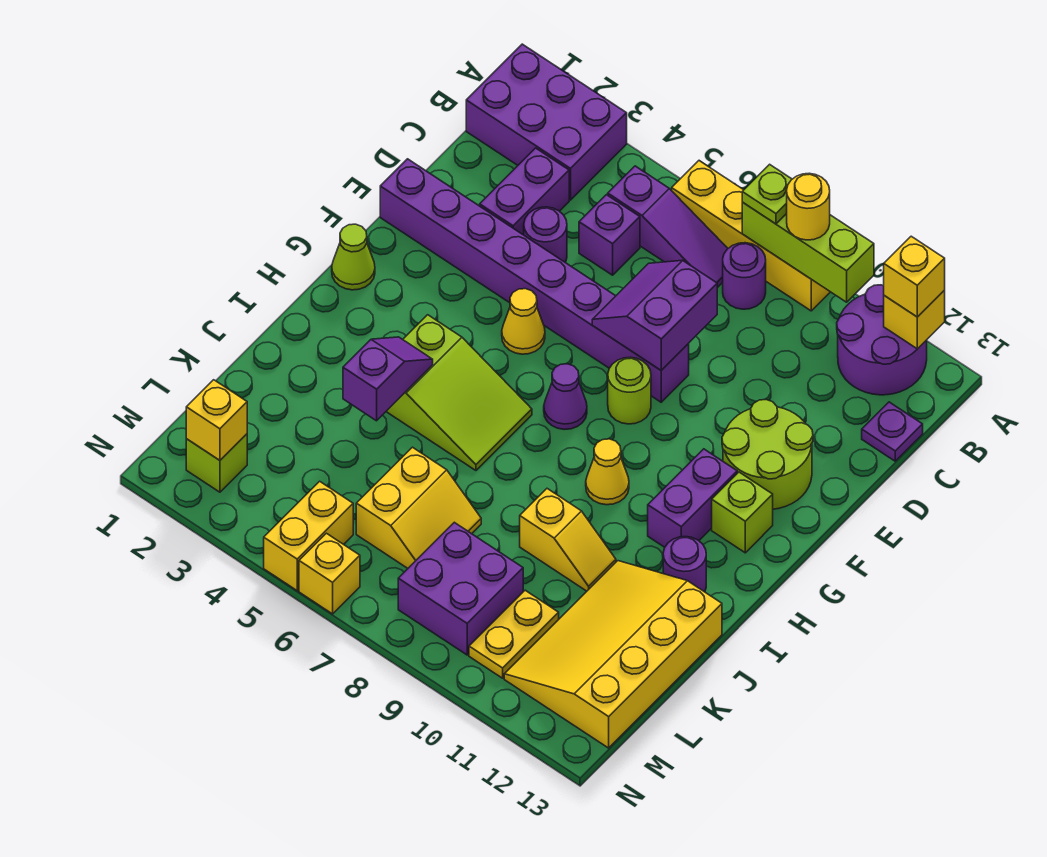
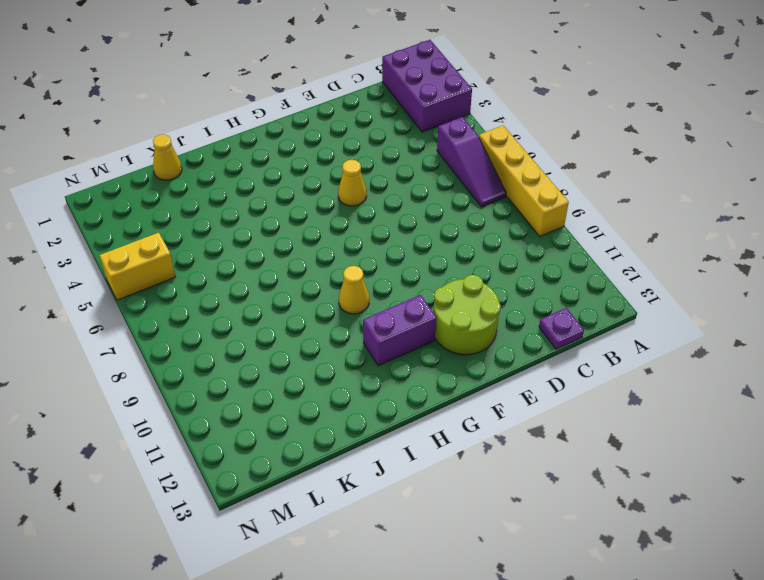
yellow 1x1 cone [153,134,182,180] -> none
none -> purple 2x2 round brick [837,285,927,395]
none -> purple 1x1 round brick [723,243,766,309]
none -> purple 1x2 brick [480,148,569,235]
none -> purple 1x1 brick [579,195,640,275]

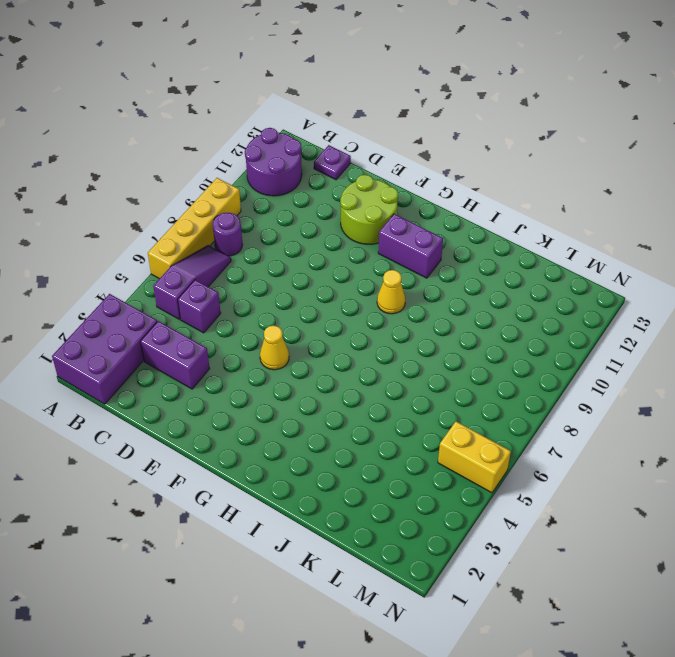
none -> purple 1x1 round brick [524,207,567,263]
none -> purple 1x8 brick [380,159,689,402]
none -> lime 1x1 round brick [608,357,651,424]
none -> lime 1x1 cone [332,224,375,290]

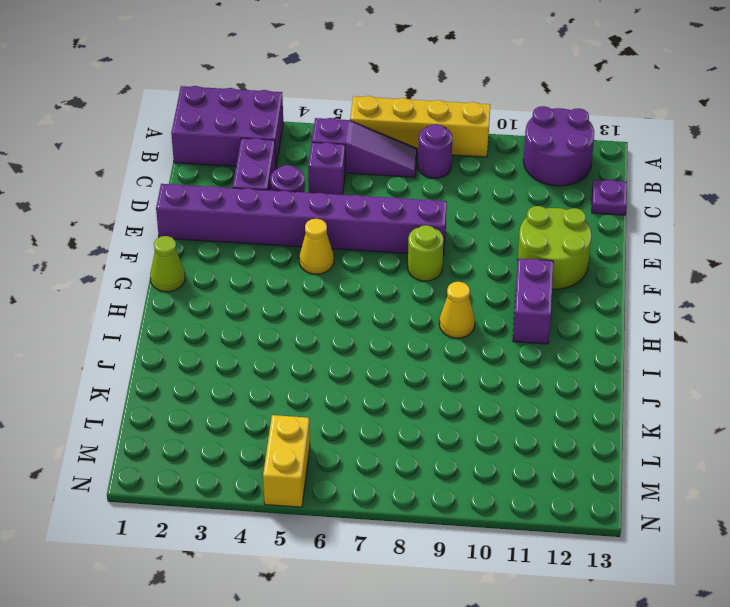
none -> purple 1x1 cone [544,364,587,430]
none -> lime 1x1 brick [712,472,773,553]
none -> lime 2x3 slope [386,315,532,470]
none -> purple 1x1 round brick [663,537,706,592]

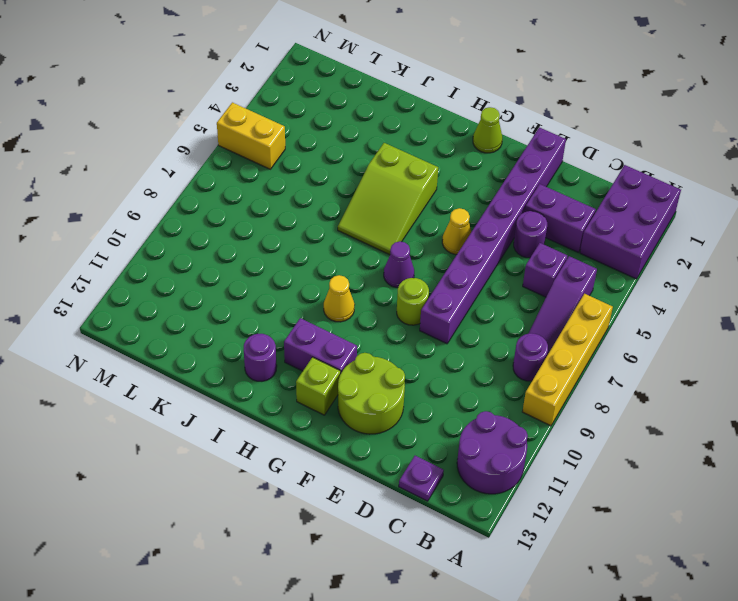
none -> yellow 1x2 slope [520,489,616,591]
none -> yellow 3x4 slope [504,561,722,748]
none -> yellow 2x2 slope [356,447,481,568]
none -> purple 2x2 brick [398,522,523,655]

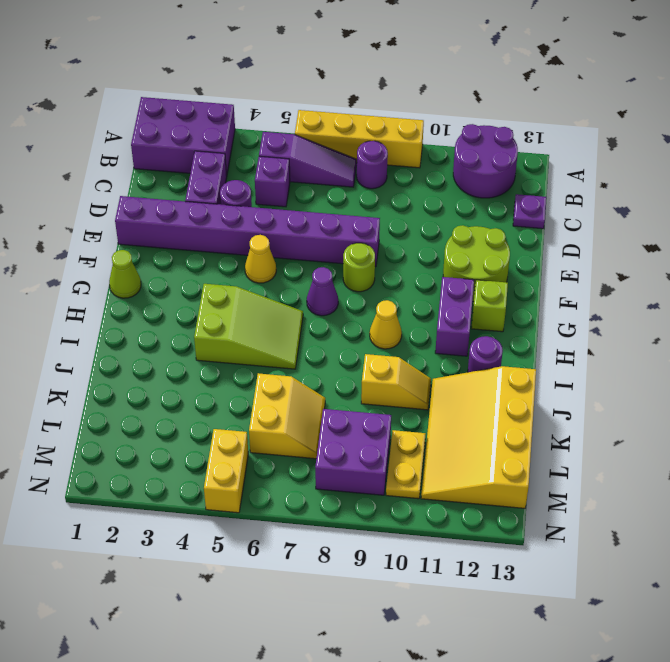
none -> lime 1x1 brick [186,434,247,492]
none -> yellow 1x1 brick [299,533,360,614]
none -> lime 1x3 brick [742,202,874,302]
none -> yellow 1x1 brick [884,290,945,349]

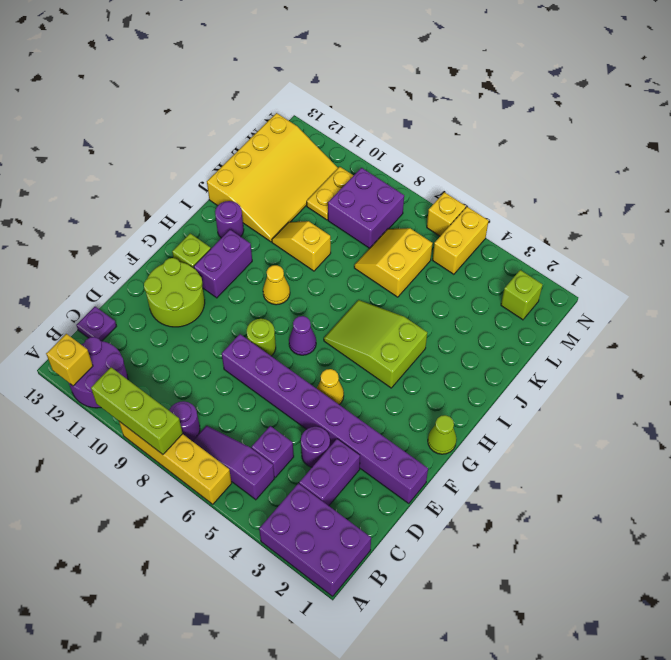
none -> purple 2x2 slope [592,260,717,370]
none -> purple 1x2 slope [343,337,433,421]
none -> yellow 1x1 brick [186,380,247,460]
none -> lime 1x1 plate [742,164,792,224]

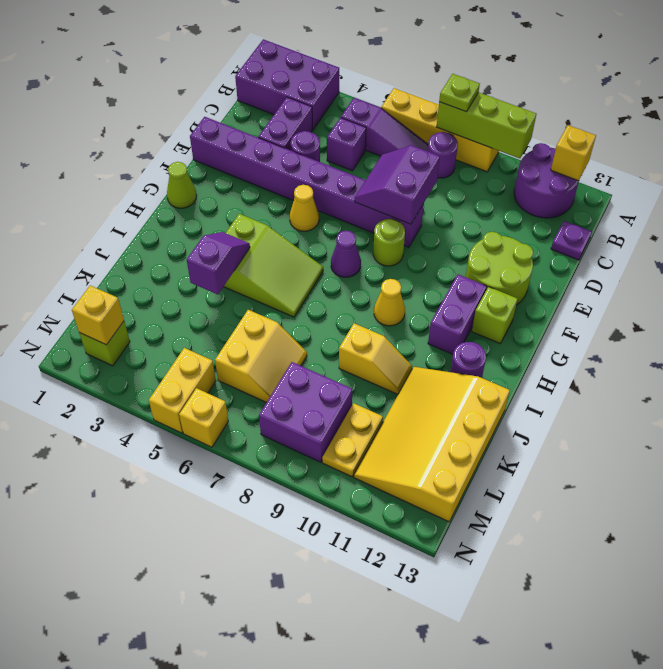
none -> yellow 1x1 round brick [787,173,830,240]
none -> yellow 1x1 brick [884,236,945,317]

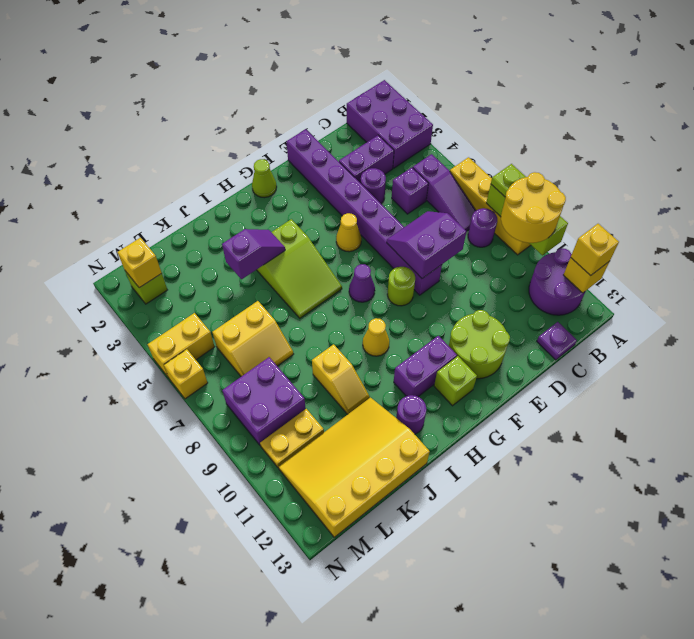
yellow 2x2 round brick [501,172,566,243] -> yellow 1x1 round brick [787,173,830,240]

